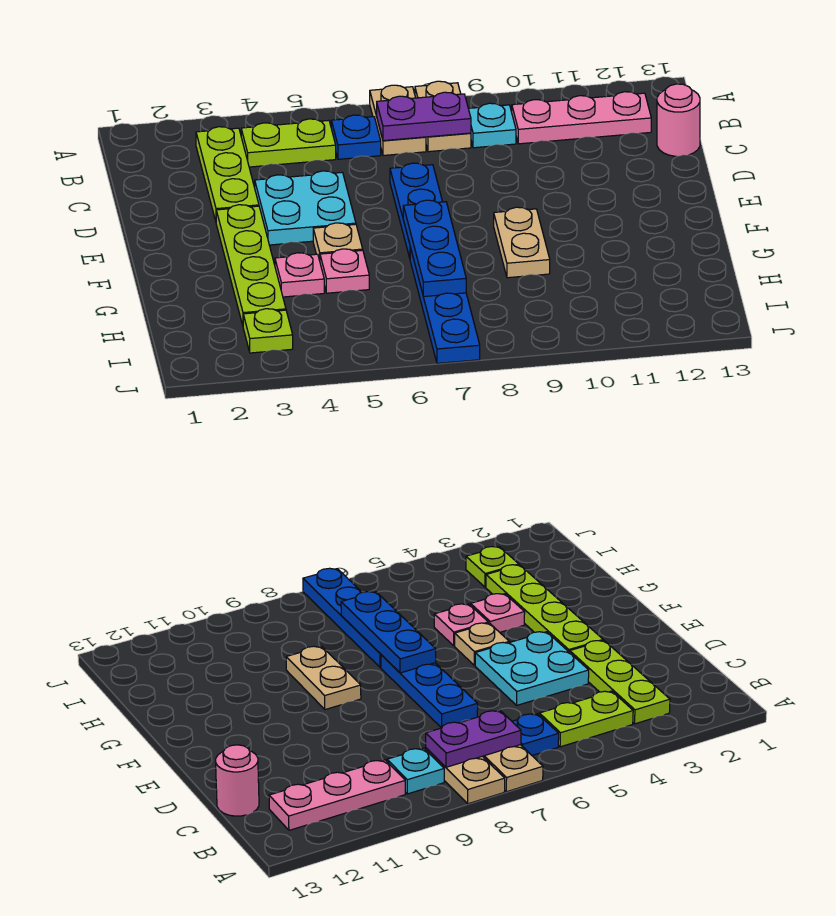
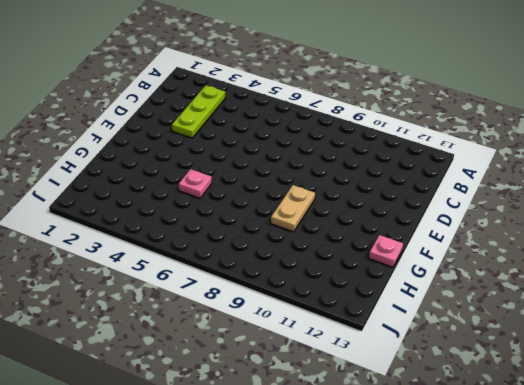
pink 1x1 plate [369,235,403,267] -> pink 1x1 plate moved to [275,253,324,297]
none -> tan 1x2 plate [370,85,426,155]
none -> tan 1x2 plate [415,81,471,152]
none -> lime 1x2 plate [241,119,336,167]

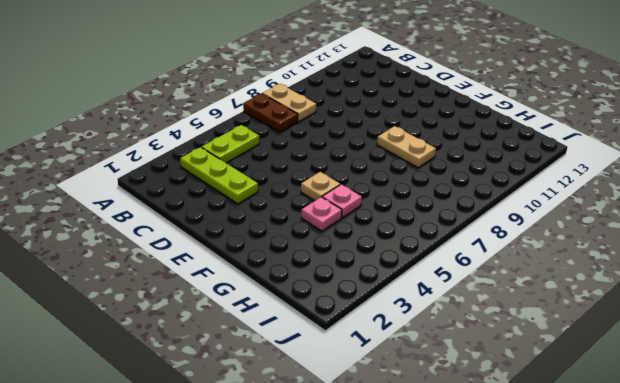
brown 1x2 plate [243,94,298,132] -> tan 1x2 plate [370,85,426,155]
none -> blue 1x1 plate [331,115,381,159]
none -> cyan 1x1 plate [468,103,516,148]
none -> pink 1x3 plate [512,92,651,144]

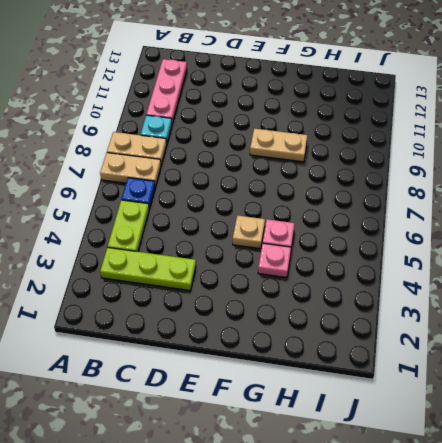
none -> pink 1x1 round brick [657,84,700,156]
none -> cyan 2x2 plate [255,171,356,245]
none -> blue 1x3 plate [390,163,443,258]

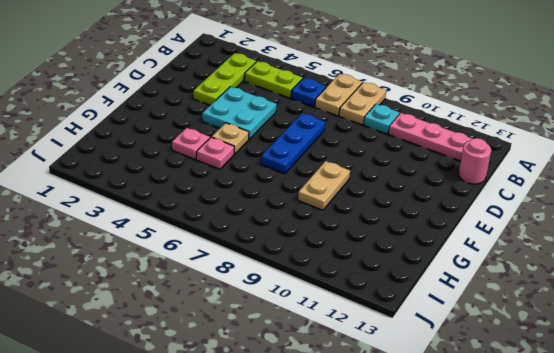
none -> lime 1x4 plate [216,205,286,325]
none -> blue 1x4 plate [410,248,480,363]
none -> lime 1x1 plate [243,309,293,353]

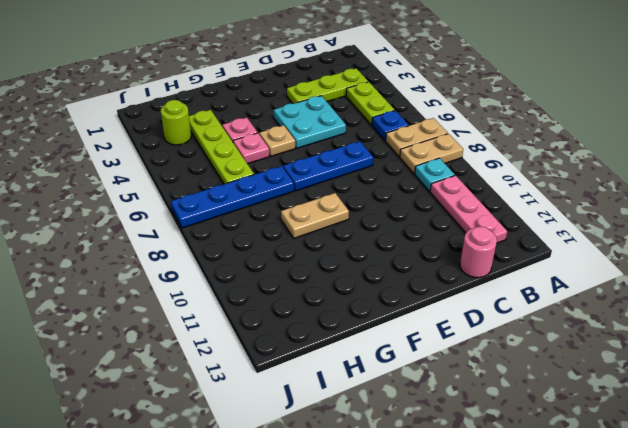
lime 1x4 plate [189,110,254,184] -> lime 1x4 plate turned to [216,205,286,325]
lime 1x1 round brick [161,100,191,145] -> lime 1x1 plate [243,309,293,353]
none -> purple 1x2 plate [377,92,471,141]
none -> blue 1x3 plate [403,200,466,297]

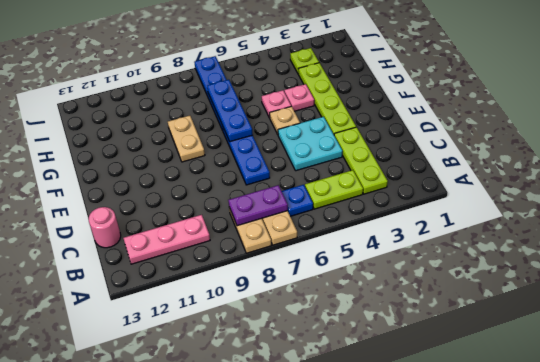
none -> cyan 1x1 plate [468,103,516,148]

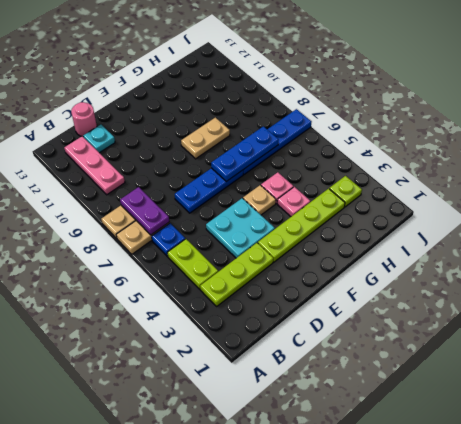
cyan 1x1 plate [83,125,115,153] -> cyan 1x1 plate moved to [468,103,516,148]

